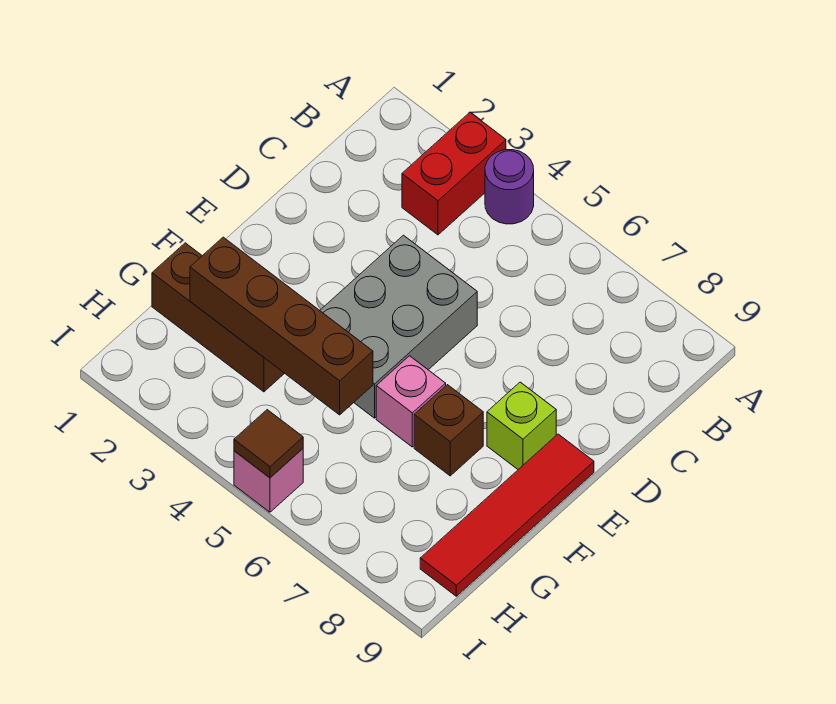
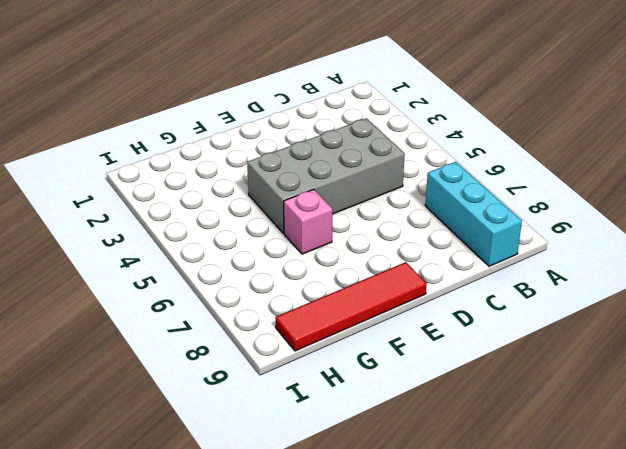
cyan 1x3 brick [425,162,522,266] -> none
grey 2x4 brick [247,118,405,233] -> grey 2x3 brick [320,235,477,418]
none -> red 1x2 brick [402,113,506,235]
none -> purple 1x1 round brick [485,150,534,224]

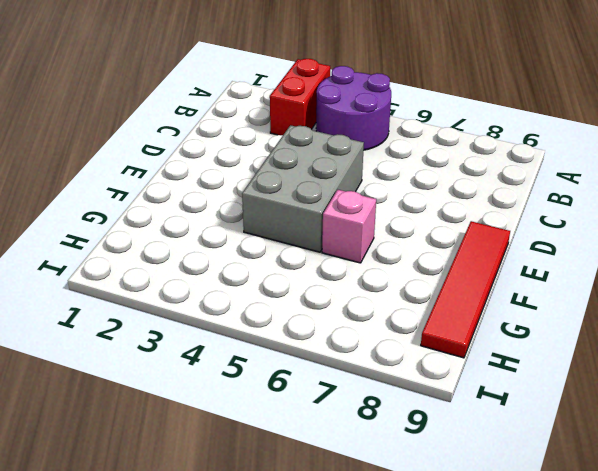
purple 2x2 round brick [316,66,391,150] -> purple 1x1 round brick [485,150,534,224]
none -> lime 1x1 brick [487,382,556,469]
none -> brown 1x1 brick [414,385,483,476]

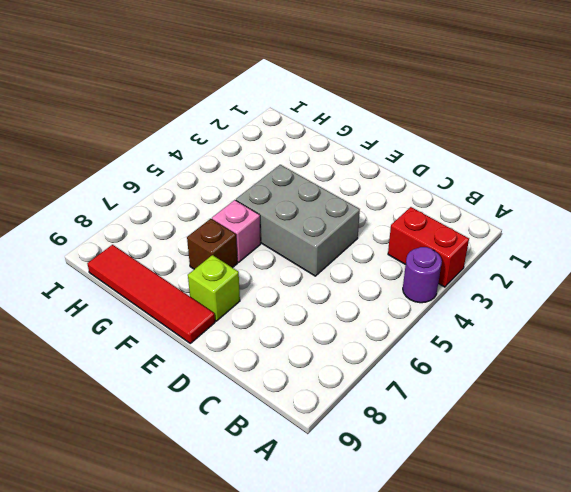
none -> brown 1x3 brick [152,243,285,392]
none -> pink 1x1 brick [234,449,303,512]

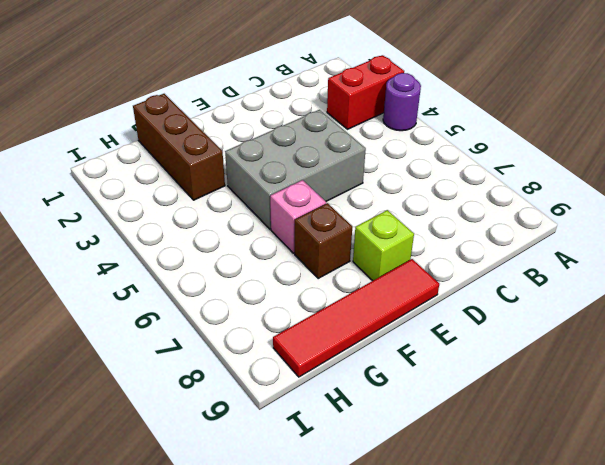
none -> pink 1x1 brick [234,449,303,512]
none -> brown 1x4 brick [190,237,373,415]

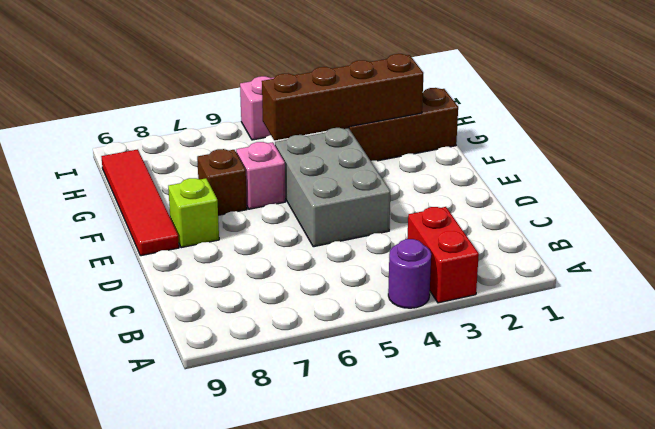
none -> brown 1x1 tile [234,410,303,478]

